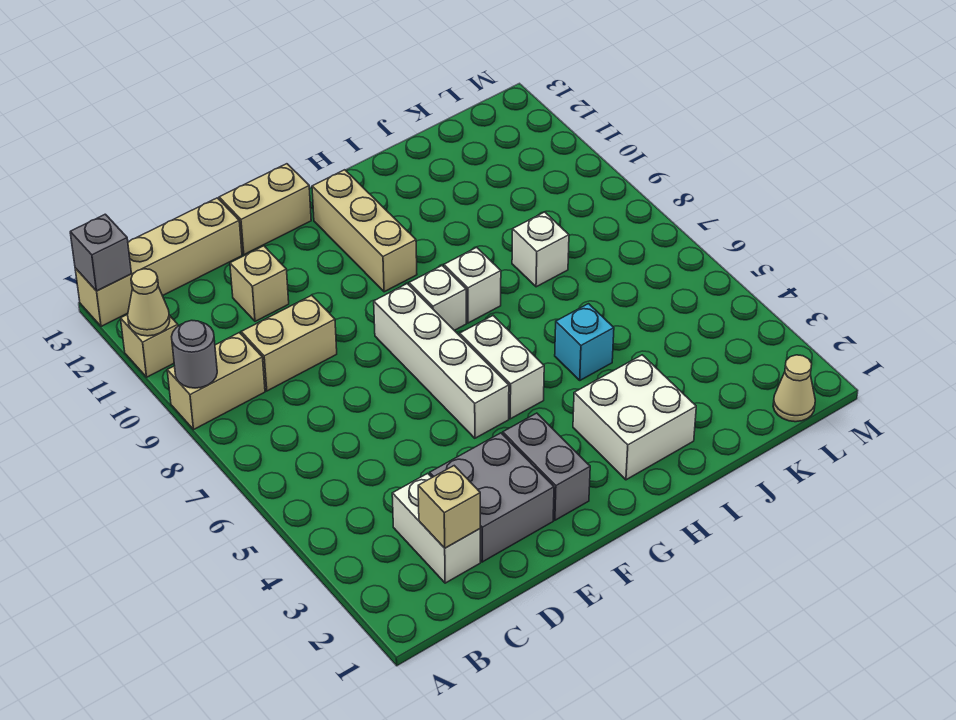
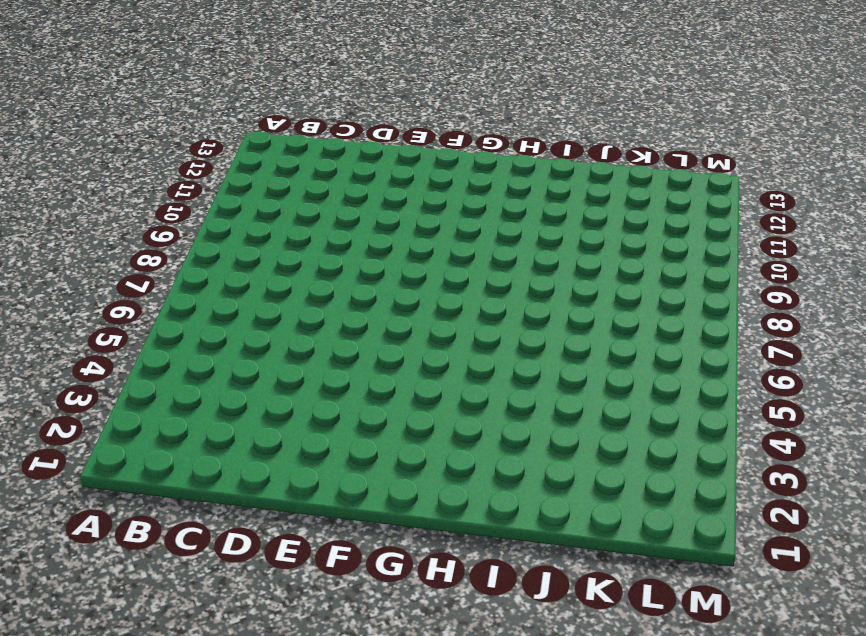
none -> tan 1x2 brick [167,333,265,429]
none -> tan 1x1 brick [121,314,178,377]
none -> tan 1x4 brick [75,198,242,327]

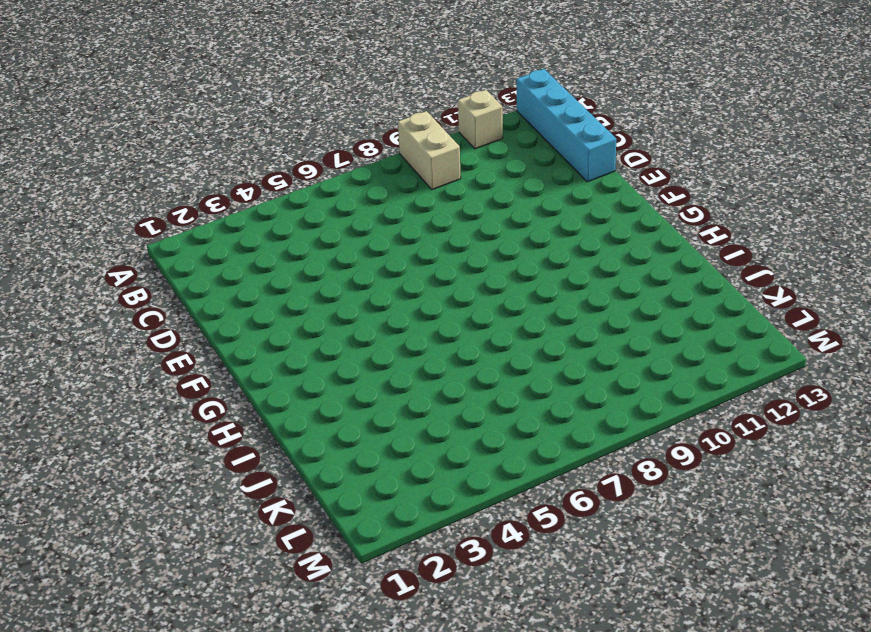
cyan 1x4 brick [517,69,616,182] -> tan 1x4 brick [75,198,242,327]
none -> white 1x2 brick [392,473,480,583]
none -> tan 1x2 brick [241,295,337,391]
none -> grey 2x2 brick [430,433,554,562]

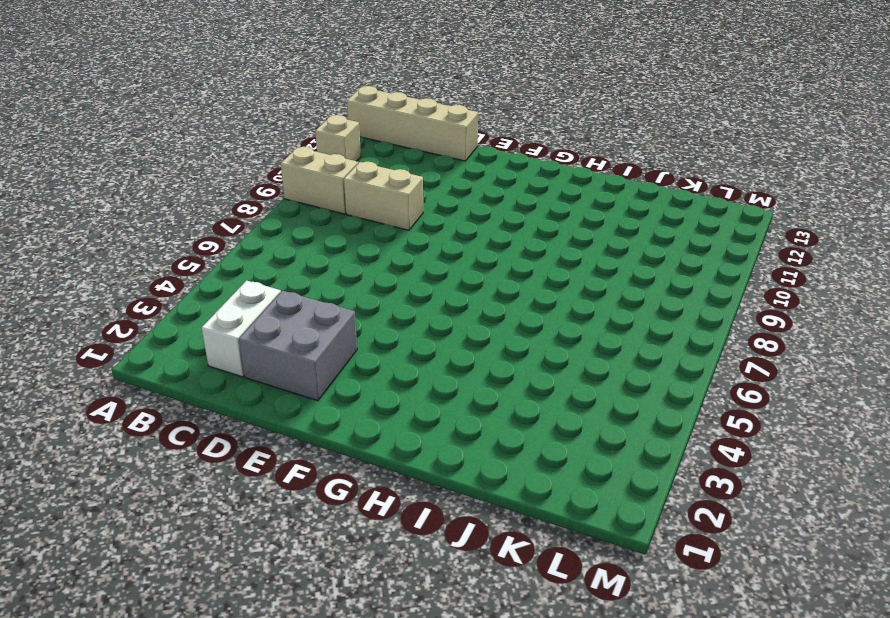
none -> tan 1x1 brick [230,246,289,321]
none -> tan 1x2 brick [219,164,311,255]
none -> grey 1x2 brick [503,413,590,520]

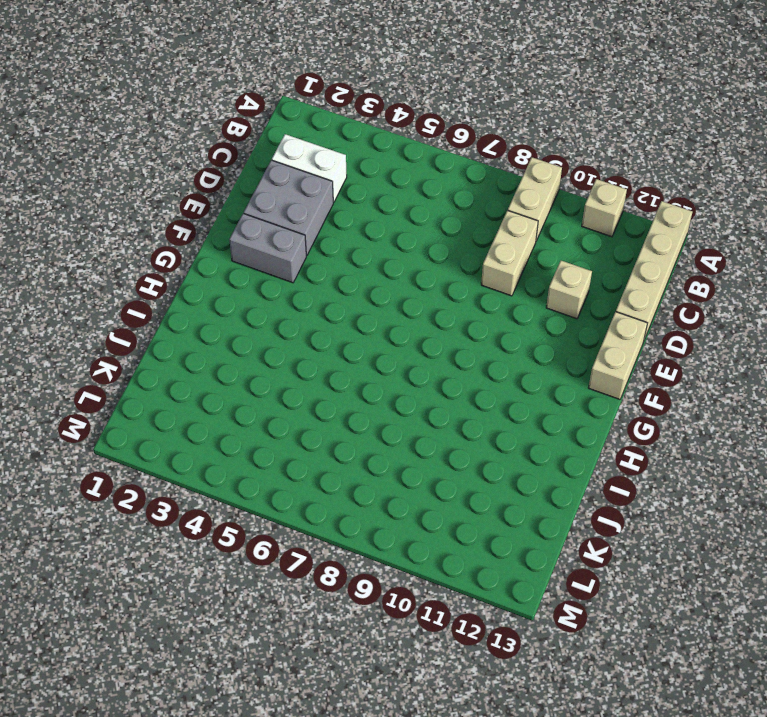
none -> white 1x4 brick [374,284,509,438]
none -> white 1x2 brick [460,316,544,419]
none -> white 1x1 brick [409,266,466,330]

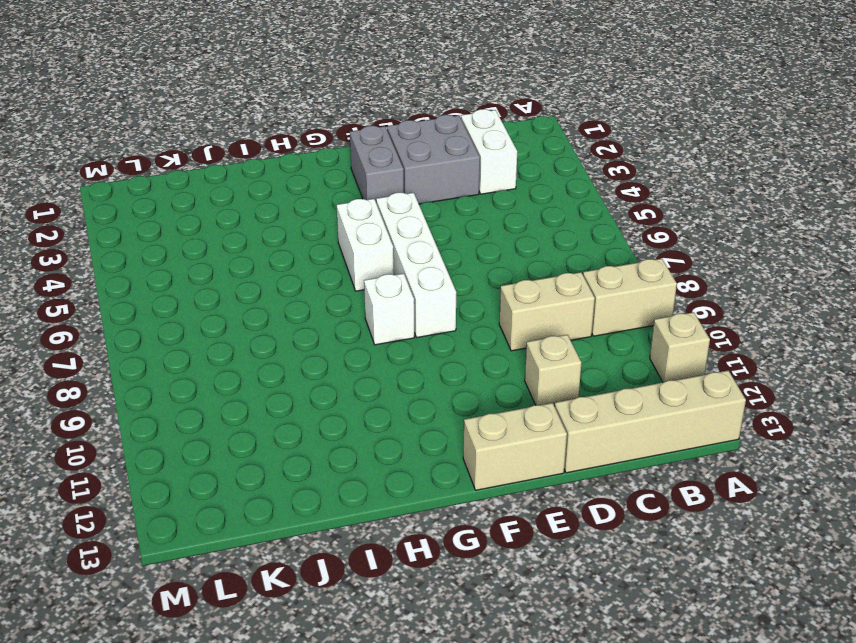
none -> tan 1x3 brick [312,170,417,292]
none -> white 2x2 brick [573,355,696,480]
none -> white 1x1 brick [444,247,501,323]

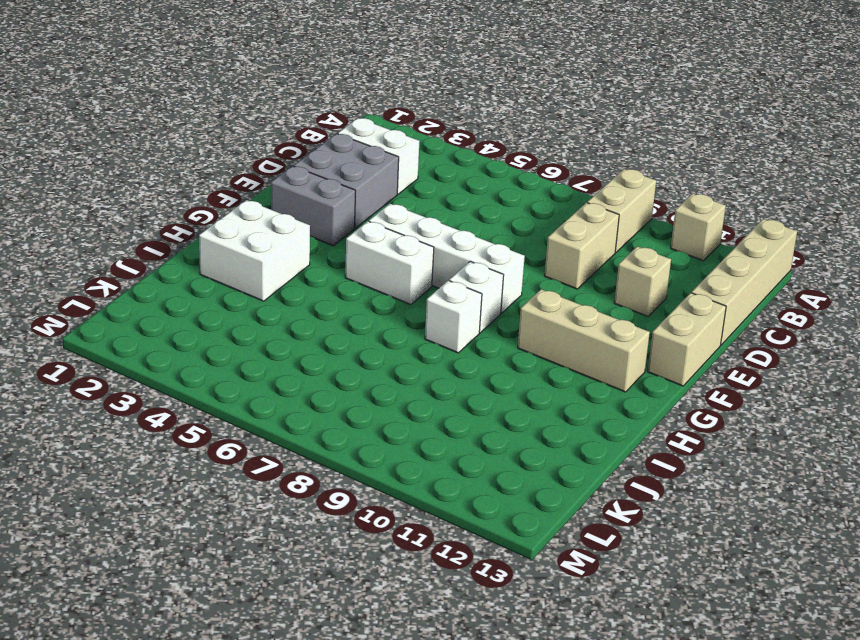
none -> cyan 1x1 brick [555,304,614,380]
none -> white 1x1 brick [512,212,569,287]
none -> tan 1x1 cone [773,355,815,422]

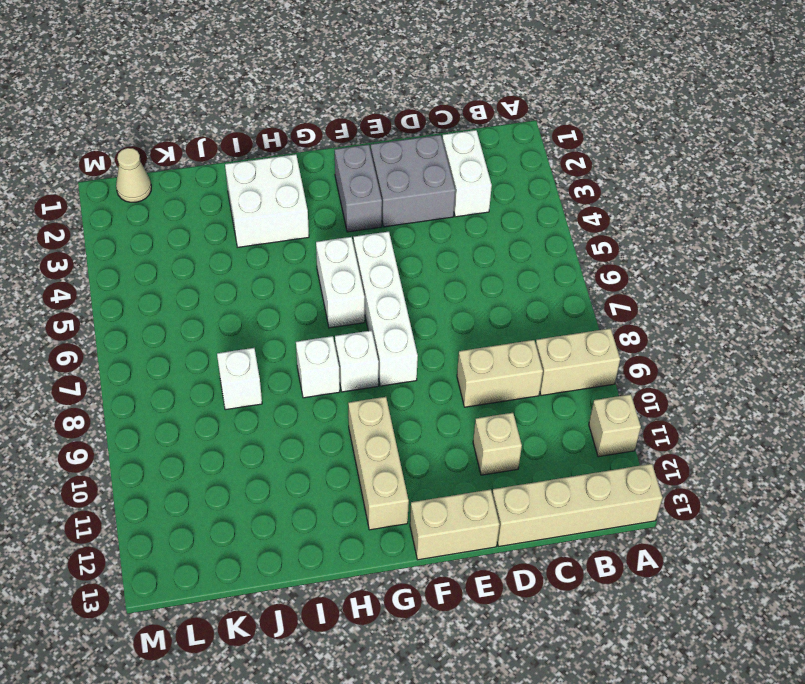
none -> cyan 1x1 brick [555,304,614,380]
none -> grey 1x1 round brick [172,320,217,388]
none -> tan 1x1 cone [128,269,170,336]

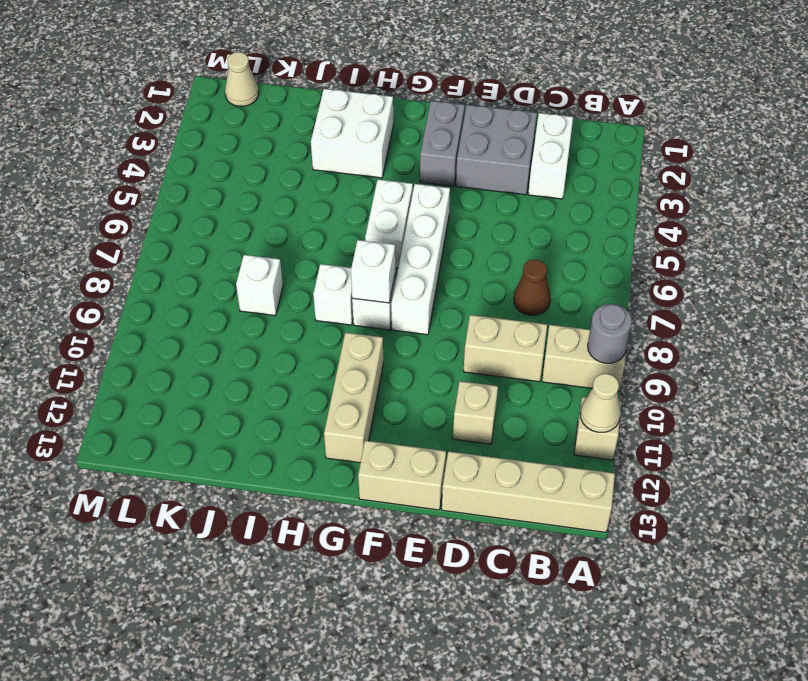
brown 1x1 cone [514,259,551,315] -> none
white 1x1 brick [351,240,395,303] -> none
none -> cyan 1x1 brick [555,304,614,380]
none -> grey 1x1 brick [70,214,131,291]
none -> tan 1x1 brick [418,466,480,548]

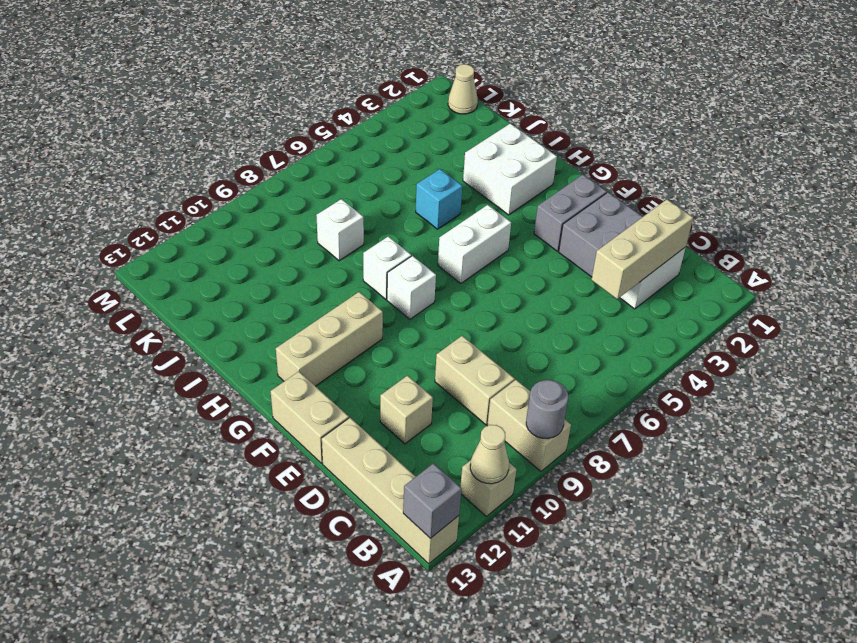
tan 1x3 brick [591,200,693,299] -> tan 1x1 brick [418,466,480,548]
none -> white 1x4 brick [374,284,509,438]

